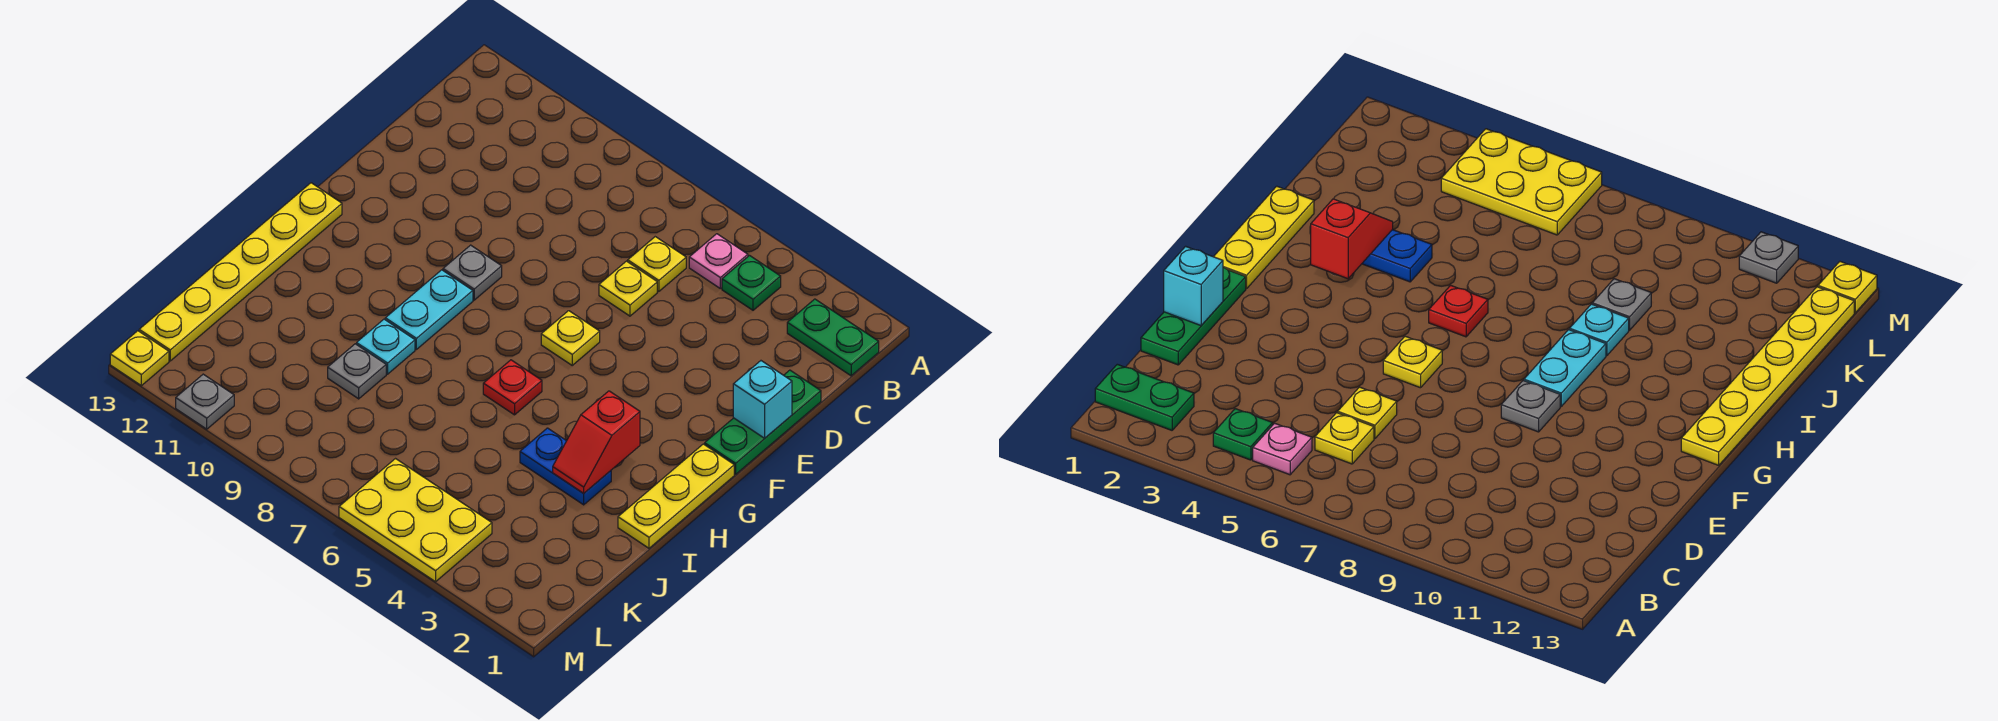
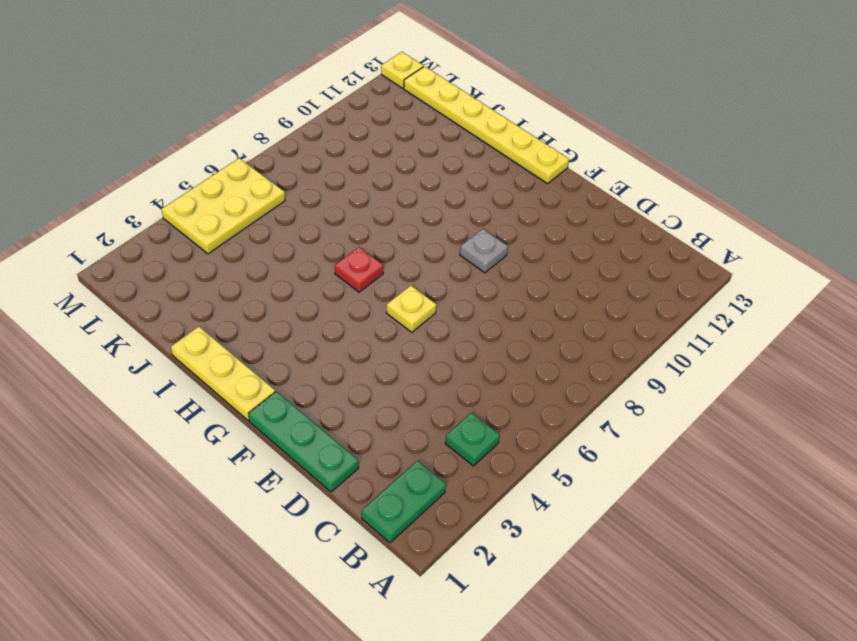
none -> pink 1x1 plate [689,234,748,288]
none -> yellow 1x1 plate [628,237,686,291]
none -> yellow 1x1 plate [599,261,657,316]

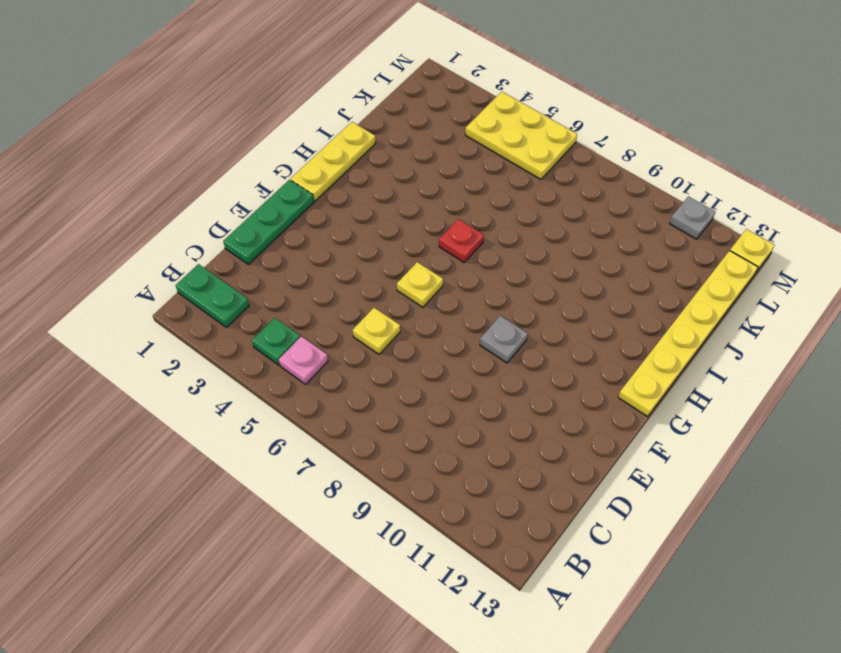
none -> yellow 1x1 plate [628,237,686,291]
none -> cyan 1x2 plate [385,270,473,349]
none -> blue 1x2 plate [520,428,611,505]

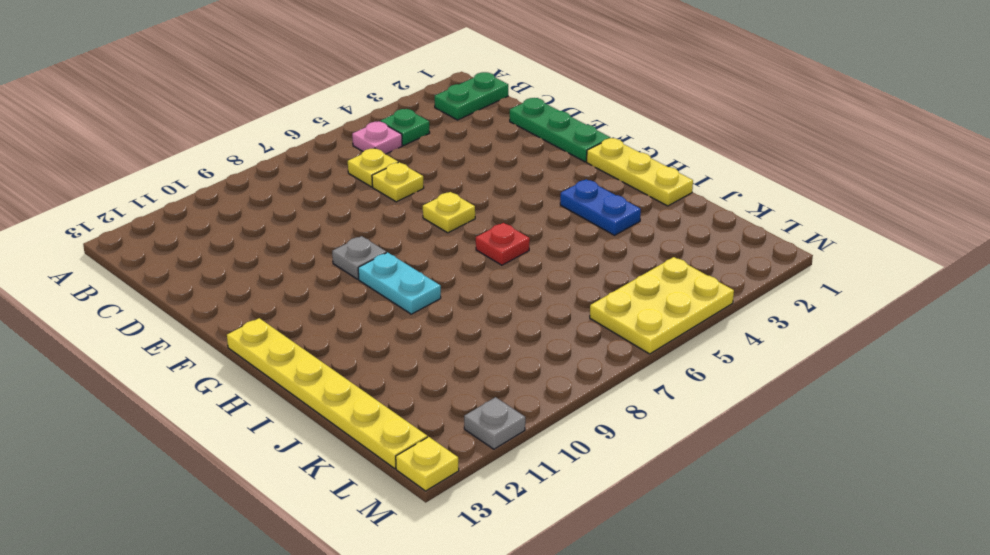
blue 1x2 plate [560,179,641,235] -> blue 1x2 plate turned to [520,428,611,505]
none -> cyan 1x1 plate [357,319,415,374]
none -> grey 1x1 plate [328,344,386,399]
none -> cyan 1x1 brick [733,361,792,438]

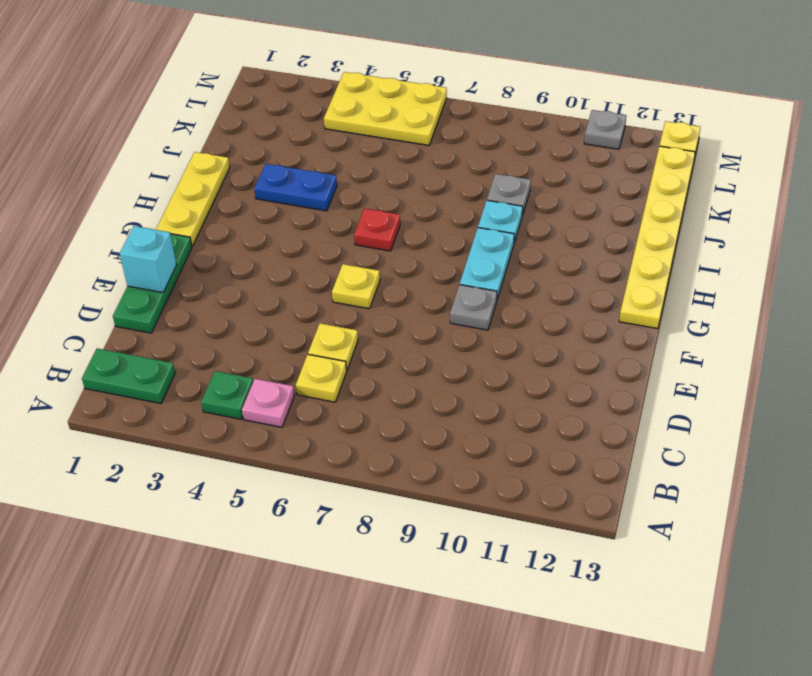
none -> red 1x2 slope [553,391,640,493]

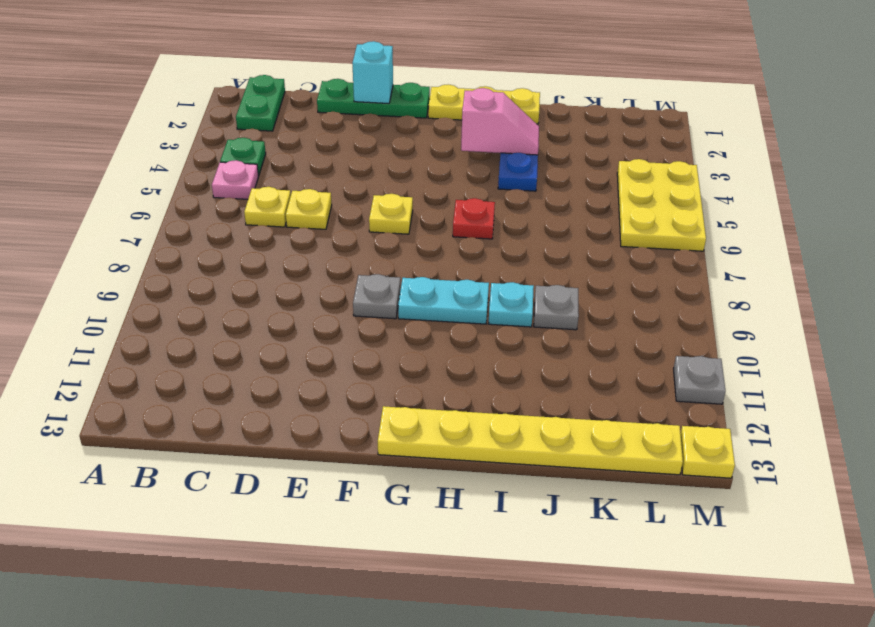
pink 1x2 slope [461,88,539,155] -> red 1x2 slope [553,391,640,493]

